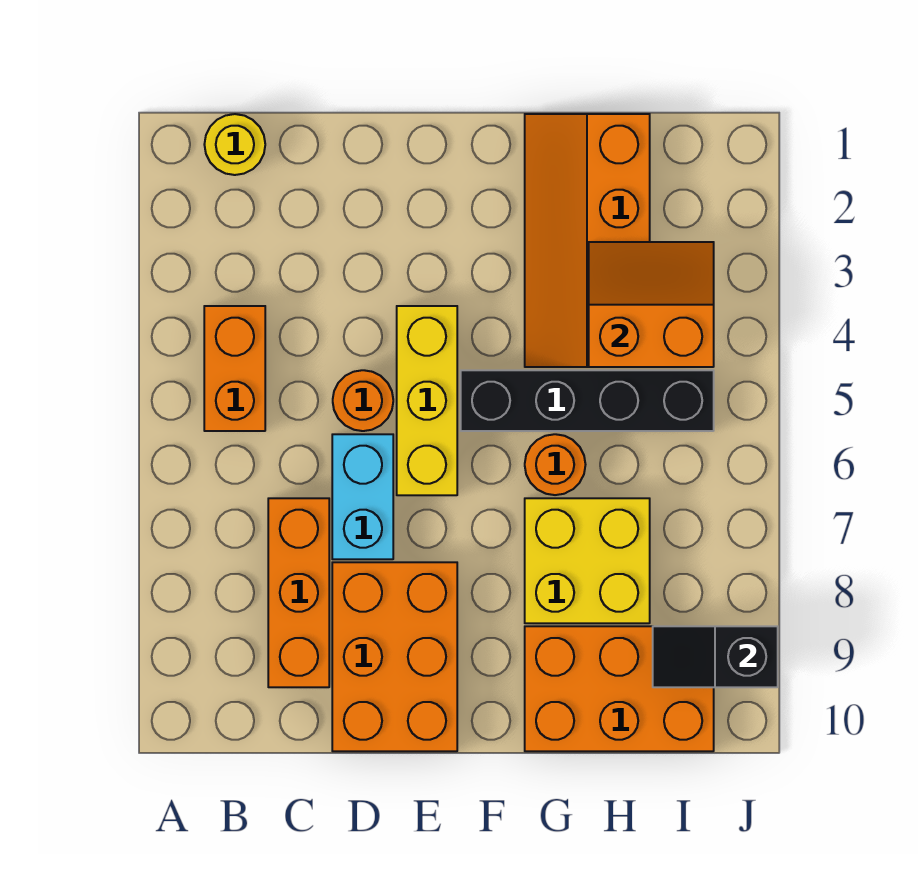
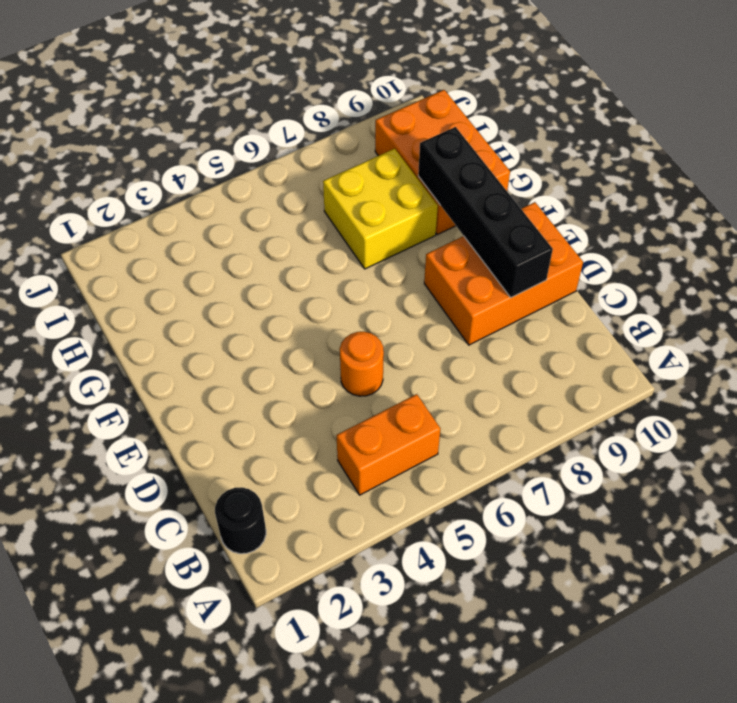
black 1x1 round brick [215,487,266,554] -> yellow 1x1 round brick [204,114,265,175]
black 1x4 brick [418,127,553,297] -> black 1x4 brick moved to [461,370,714,431]
none -> orange 1x3 brick [268,498,329,687]
none -> cyan 1x2 brick [332,434,393,559]
none -> yellow 1x3 brick [397,306,457,495]

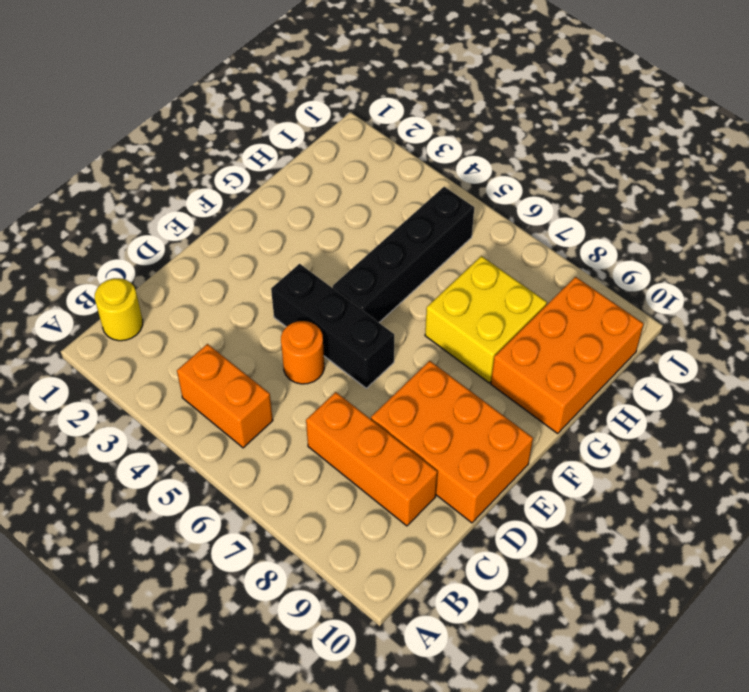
black 1x3 brick [271,264,394,388] -> yellow 1x3 brick [397,306,457,495]
none -> cyan 1x2 brick [332,434,393,559]
none -> orange 2x4 slope [525,114,650,367]
none -> orange 1x1 round brick [525,434,586,495]

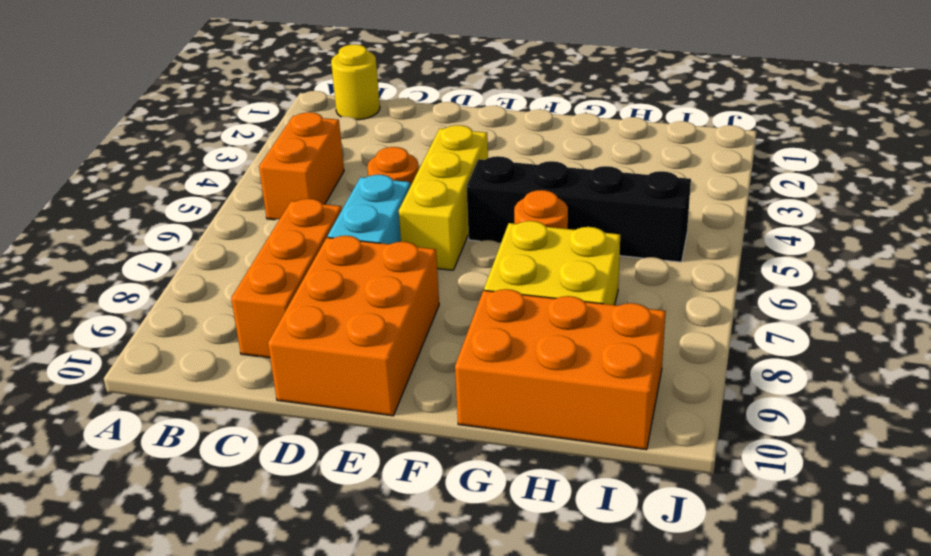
none -> orange 2x4 slope [525,114,650,367]
none -> orange 2x2 slope [589,242,714,367]
none -> black 1x2 slope [653,626,778,687]

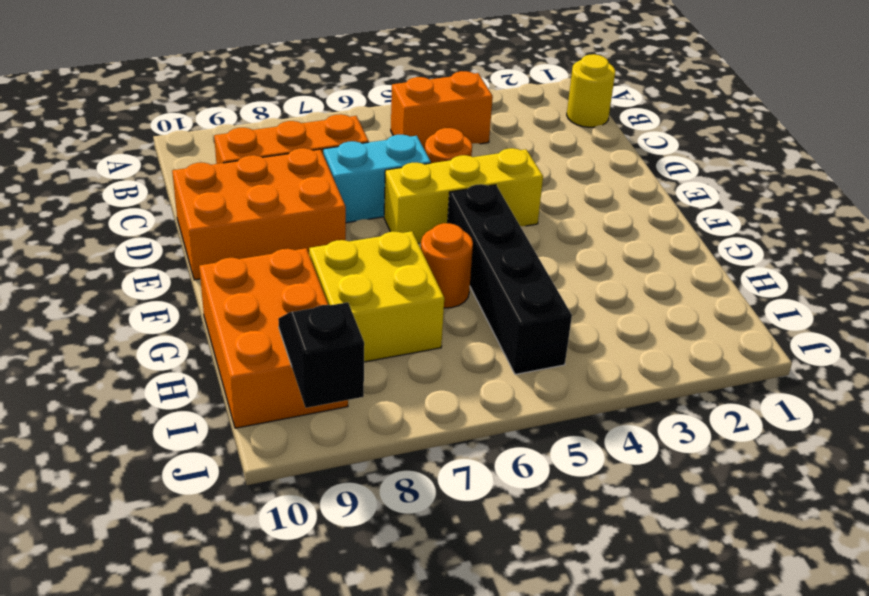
none -> orange 2x4 slope [525,114,650,367]
none -> orange 2x2 slope [589,242,714,367]

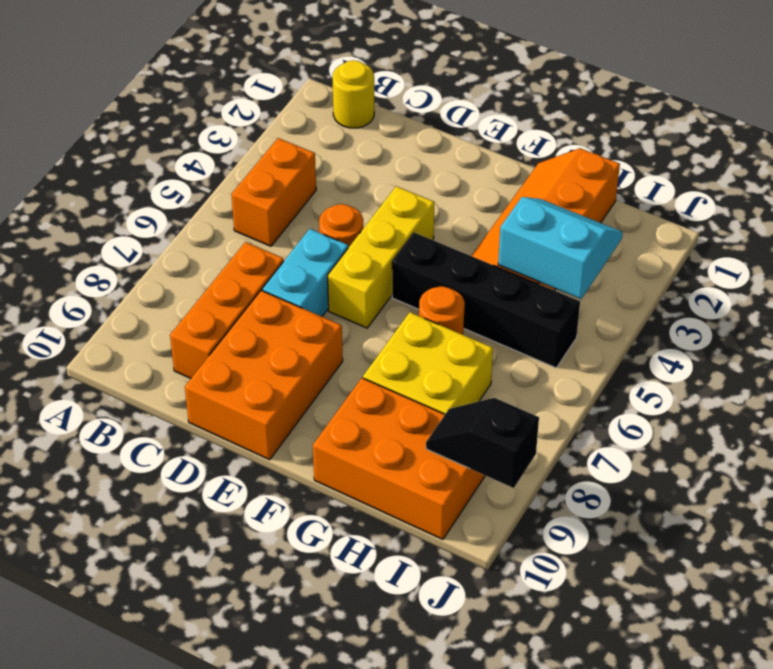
cyan 2x2 slope [498,197,623,299] -> orange 2x2 slope [589,242,714,367]

